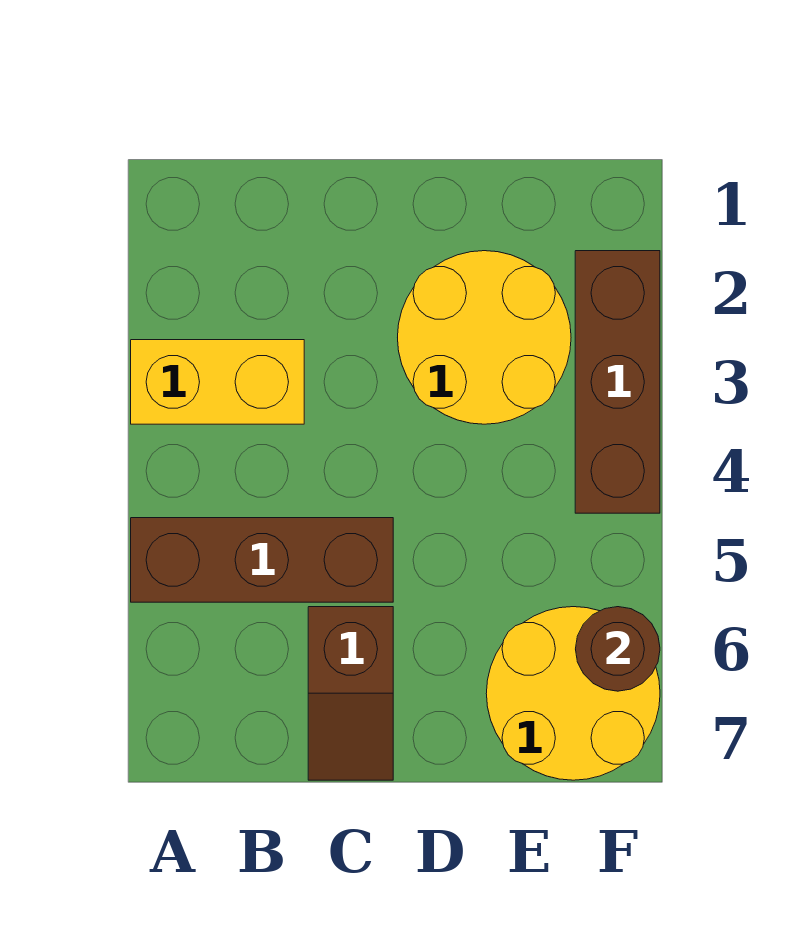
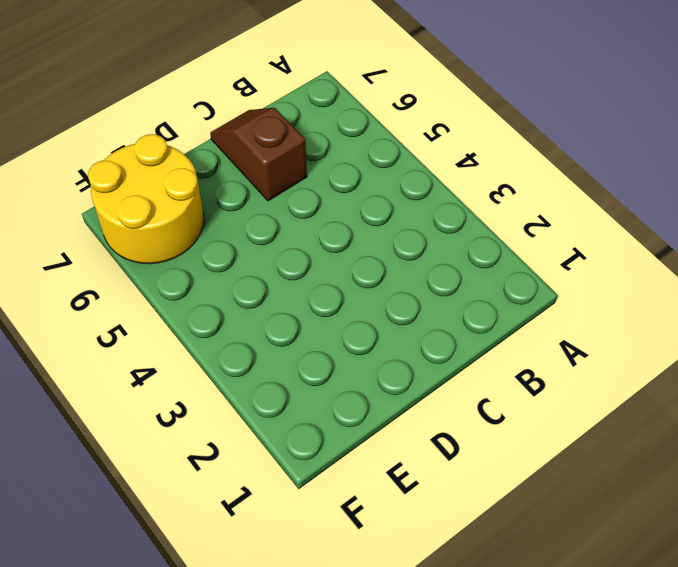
none -> yellow 1x2 brick [131,340,304,424]
none -> brown 1x3 brick [131,518,393,602]

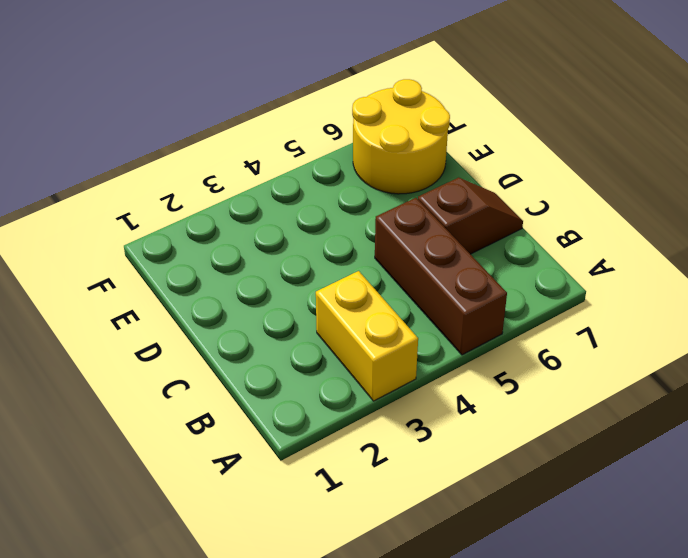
none -> yellow 2x2 round brick [398,251,571,424]
none -> brown 1x3 brick [575,251,660,513]

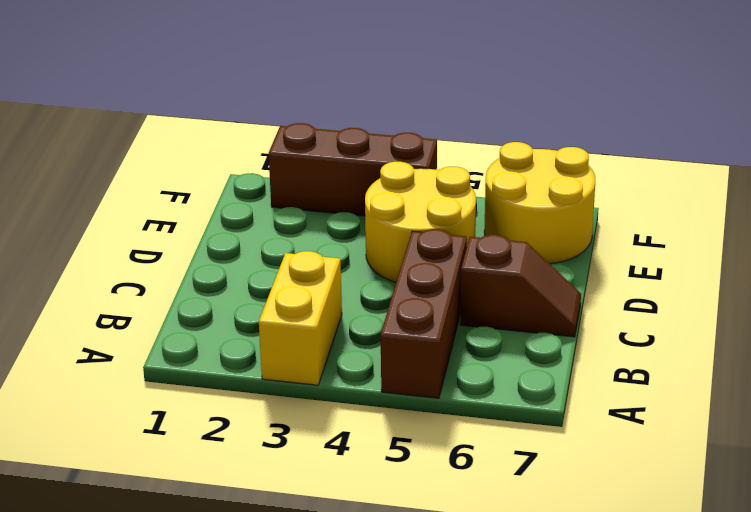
yellow 2x2 round brick [365,162,476,282] -> yellow 2x2 round brick moved to [398,251,571,424]
none -> brown 1x1 round brick [576,607,660,691]

